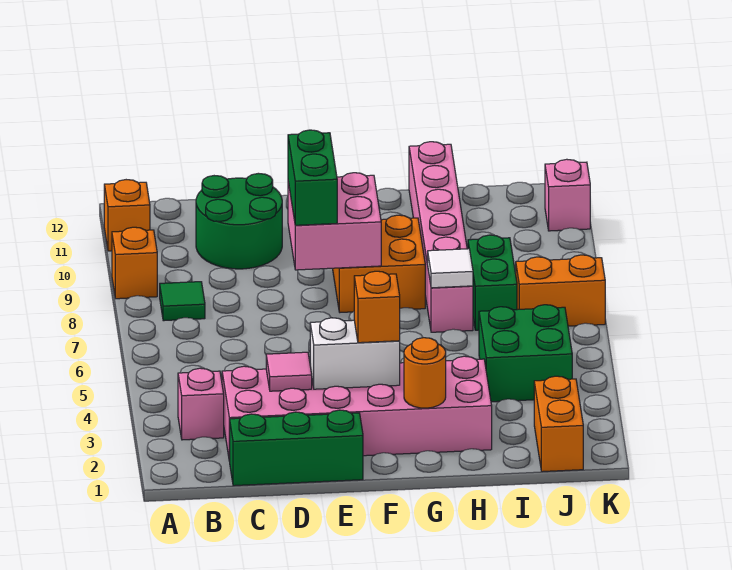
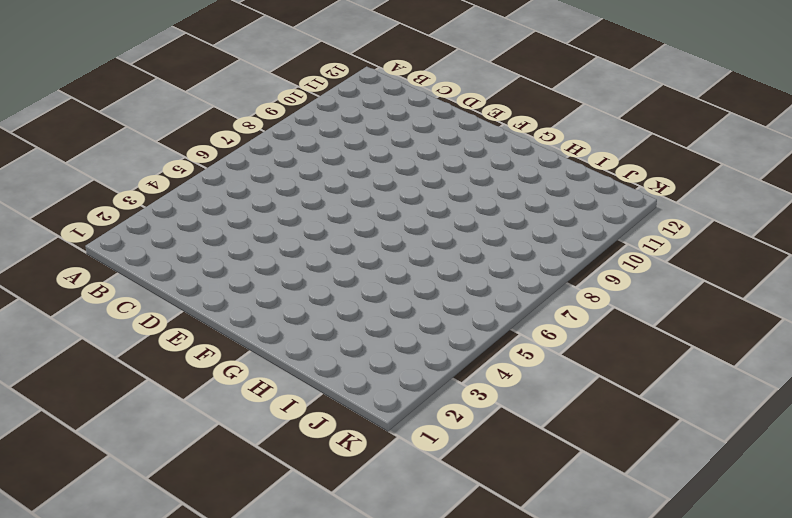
none -> orange 1x1 brick [112,227,157,299]
none -> orange 1x1 brick [104,180,150,251]
none -> pink 1x1 brick [178,368,224,440]

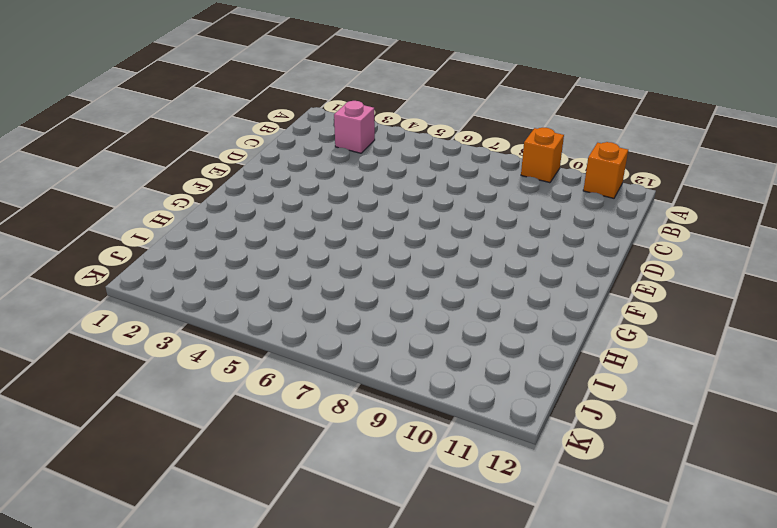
none -> green 1x1 tile [160,282,205,321]
none -> green 1x3 brick [230,410,363,486]
none -> pink 2x6 brick [222,356,492,461]

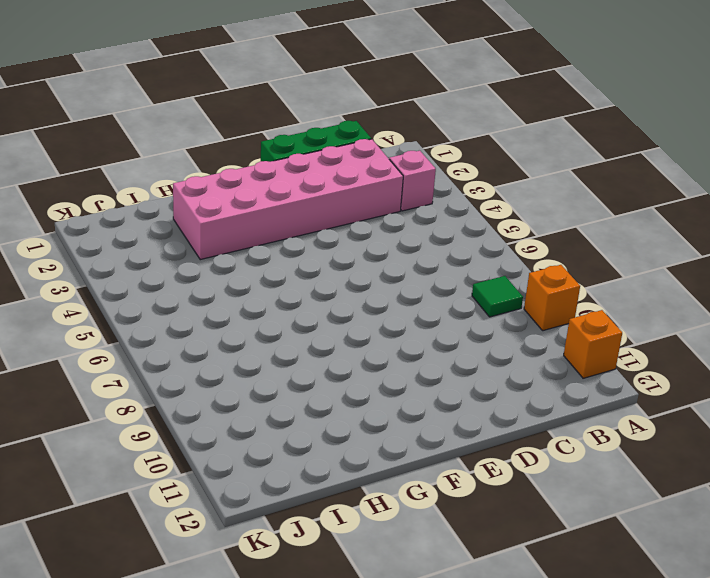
none -> green 2x2 round brick [196,173,282,269]
none -> orange 2x2 brick [333,215,425,312]
none -> pink 1x6 brick [409,142,473,332]

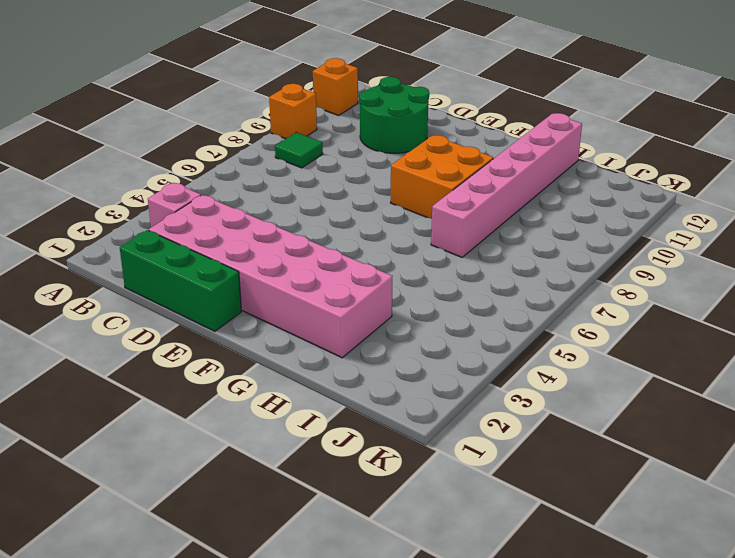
none -> green 2x2 brick [479,305,572,402]
none -> green 1x2 brick [468,235,517,330]
none -> orange 1x2 brick [534,376,583,472]

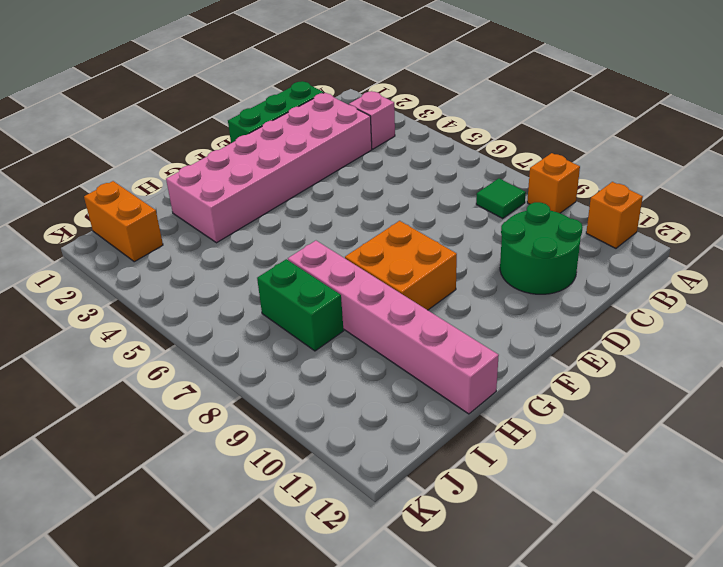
none -> green 2x2 brick [479,305,572,402]
none -> orange 1x2 brick [516,255,605,326]
none -> pink 1x1 brick [545,159,590,231]

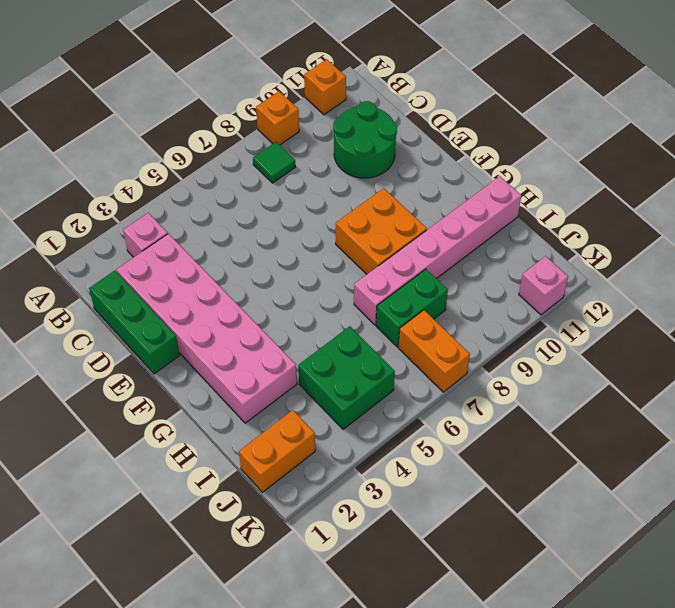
none -> pink 1x1 tile [266,352,312,391]
none -> white 1x2 brick [310,318,400,389]
none -> pink 2x2 brick [288,173,381,270]

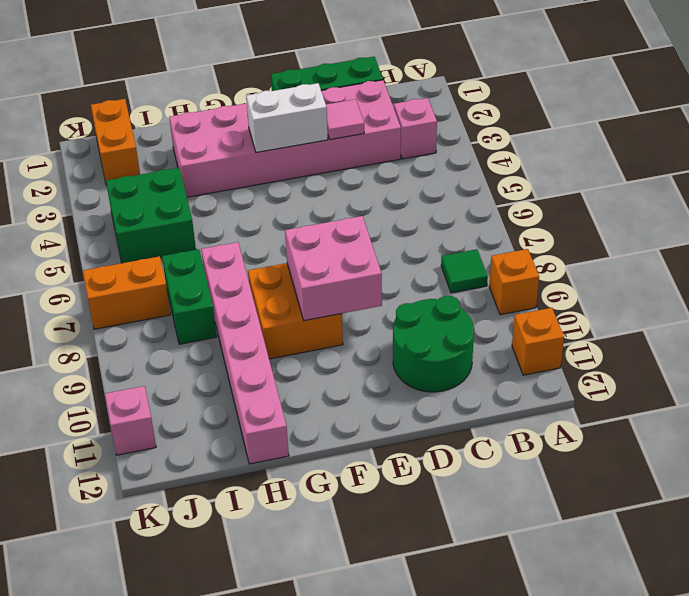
none -> orange 1x1 round brick [404,338,446,408]
none -> white 1x1 tile [428,249,473,288]
none -> green 1x2 brick [288,130,337,225]

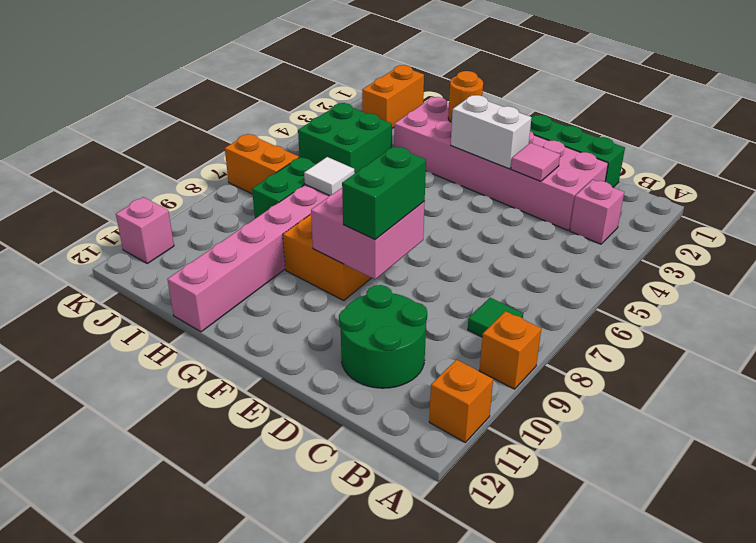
none -> orange 1x1 brick [354,271,400,343]

